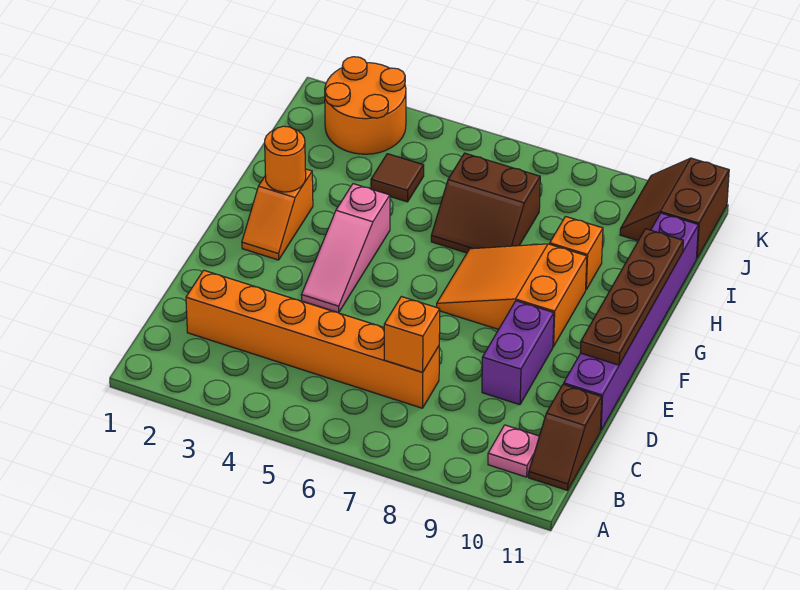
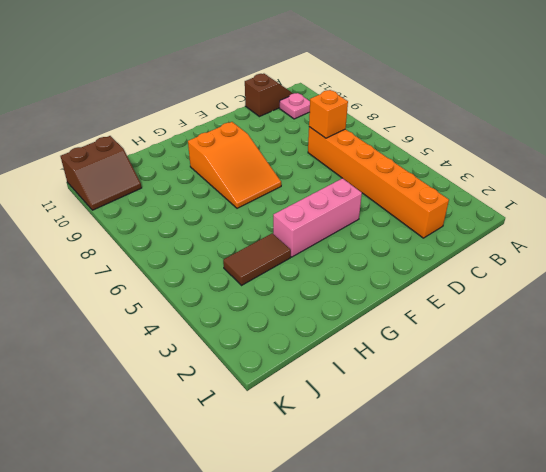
pink 1x3 brick [273,178,362,257] -> pink 1x3 slope [302,184,390,313]
brown 1x2 tile [223,233,291,286] -> brown 1x1 tile [371,154,424,202]
none -> purple 1x2 brick [482,301,554,405]
none -> purple 1x6 brick [564,213,698,431]
none -> orange 1x2 slope [242,169,313,260]

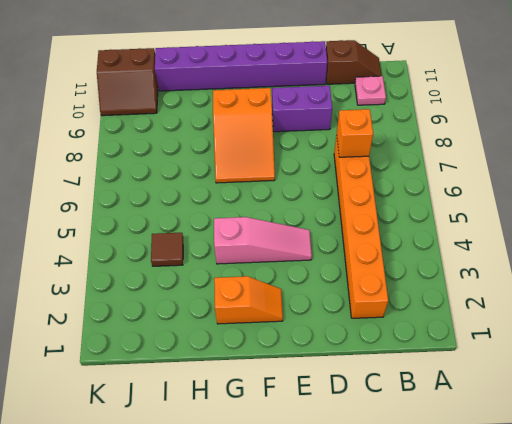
none -> brown 2x2 slope [431,153,540,253]
none -> orange 1x1 brick [550,217,603,289]
none -> orange 2x2 round brick [325,57,406,154]

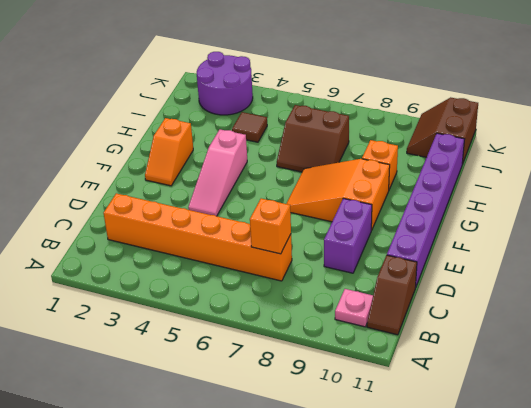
purple 2x2 round brick [197,52,253,115] -> orange 2x2 round brick [325,57,406,154]
none -> brown 1x4 plate [580,229,683,365]
none -> orange 1x1 round brick [265,126,306,192]

